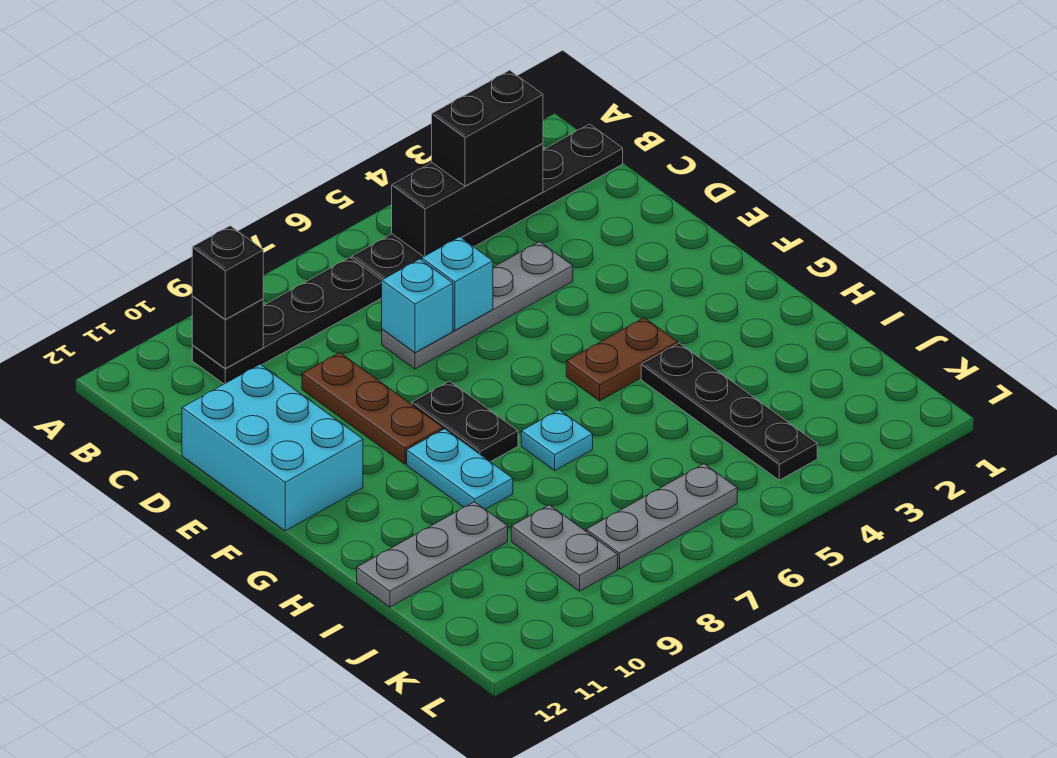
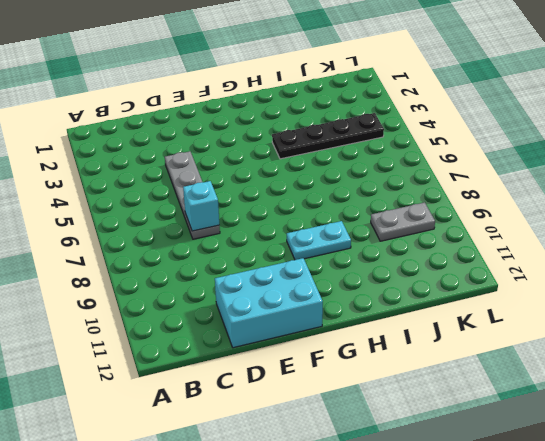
none -> black 1x6 plate [352,124,623,280]
none -> black 1x4 plate [192,258,382,384]
none -> brown 1x3 plate [302,353,443,464]

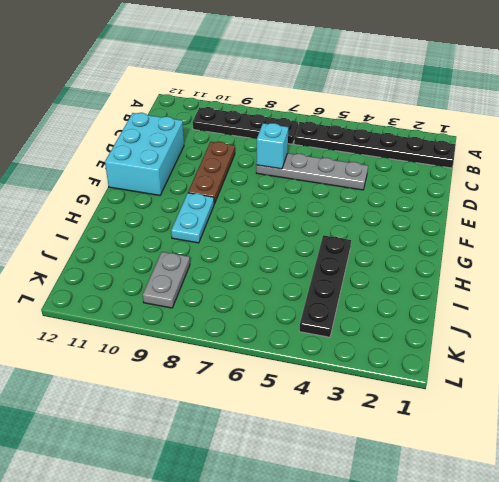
none -> black 1x2 plate [412,381,518,462]
none -> brown 1x2 plate [566,318,678,401]
none -> cyan 1x1 plate [521,410,593,470]

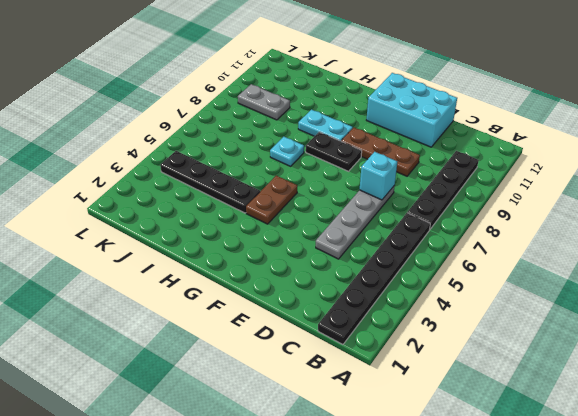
none -> grey 1x3 plate [357,502,508,607]
none -> grey 1x3 plate [586,464,737,569]
none -> black 1x3 brick [392,143,543,257]

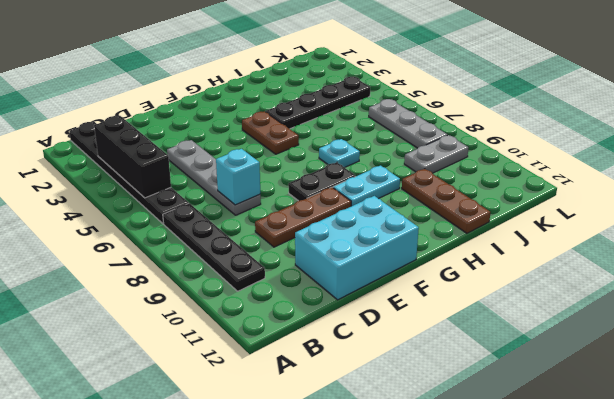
brown 1x3 plate [402,169,490,233] -> grey 1x3 plate [357,502,508,607]
none -> black 1x1 brick [192,296,263,368]
none -> cyan 1x1 brick [422,237,493,330]
none -> black 1x2 brick [432,70,543,186]

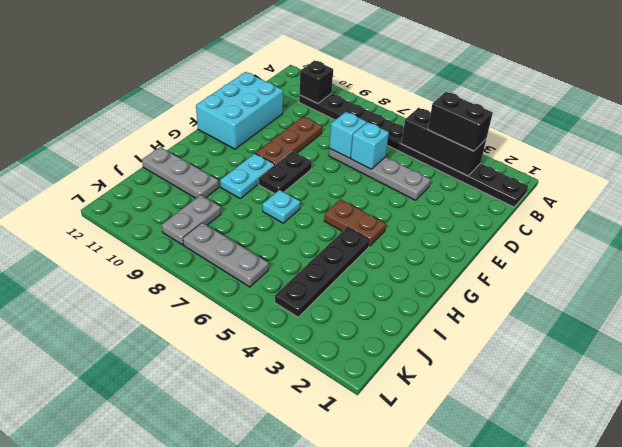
none -> black 1x1 brick [192,226,263,319]

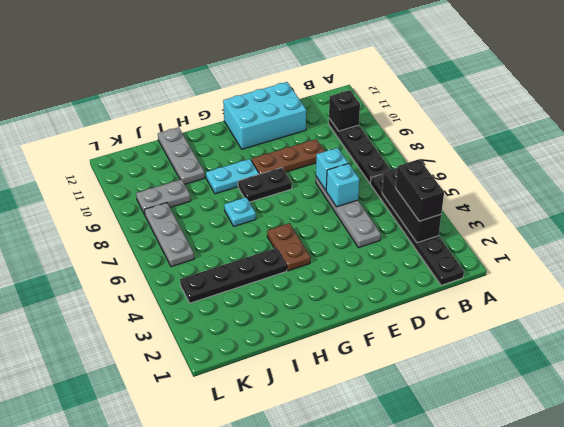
none -> black 1x1 brick [192,226,263,319]

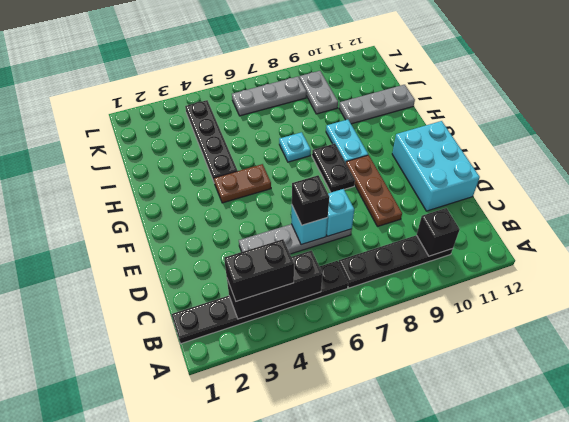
black 1x1 brick [292,175,329,225] -> black 1x1 brick moved to [192,226,263,319]

